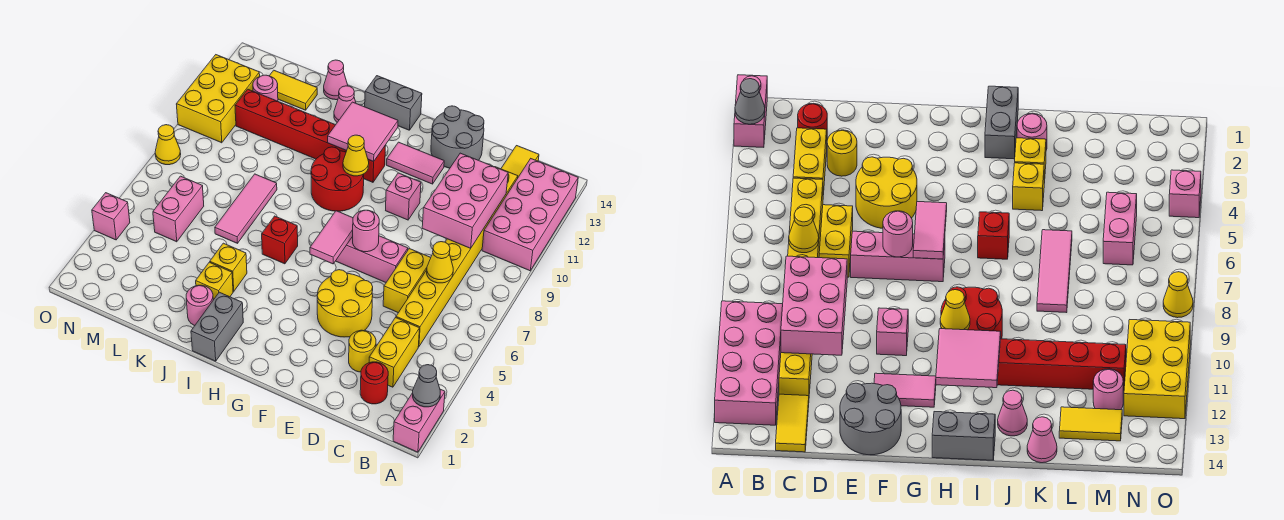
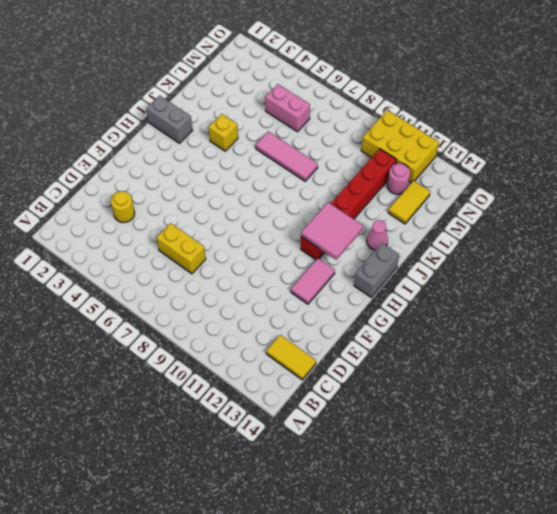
none -> pink 1x2 brick [393,389,445,452]
none -> pink 2x4 brick [482,159,578,271]
none -> red 1x1 round brick [360,362,388,404]
none -> yellow 1x2 brick [369,318,420,387]

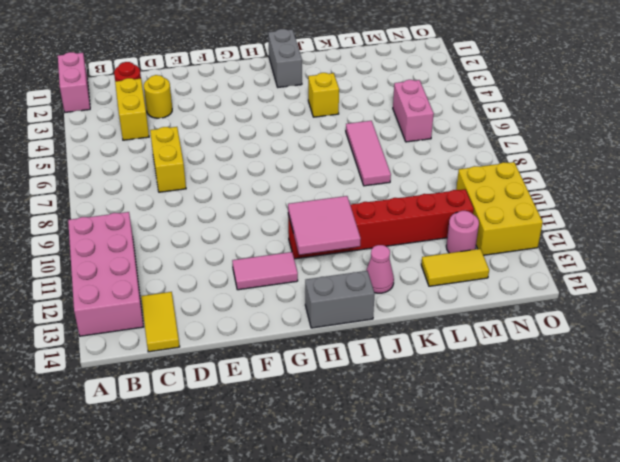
none -> yellow 1x8 brick [396,167,518,347]
none -> yellow 2x2 round brick [317,270,373,337]
none -> pink 1x3 brick [336,236,408,282]
none -> grey 2x2 round brick [431,106,484,168]

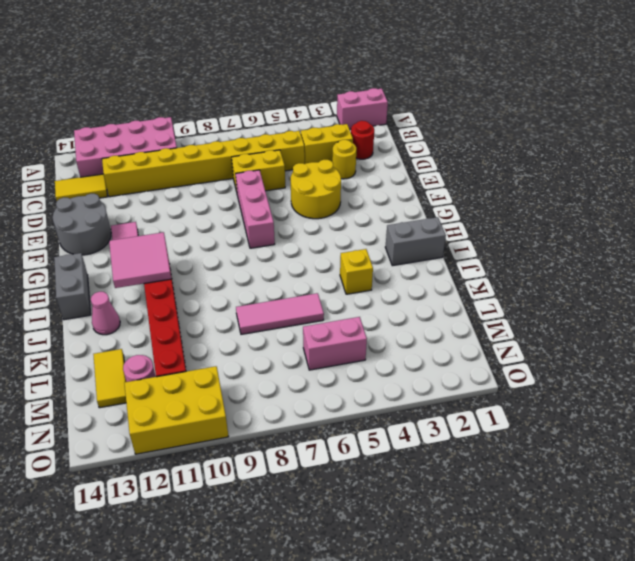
none -> pink 1x1 brick [386,173,421,220]
none -> red 2x2 round brick [311,147,364,211]
none -> red 1x1 brick [262,216,298,264]
none -> pink 1x1 round brick [186,285,213,326]

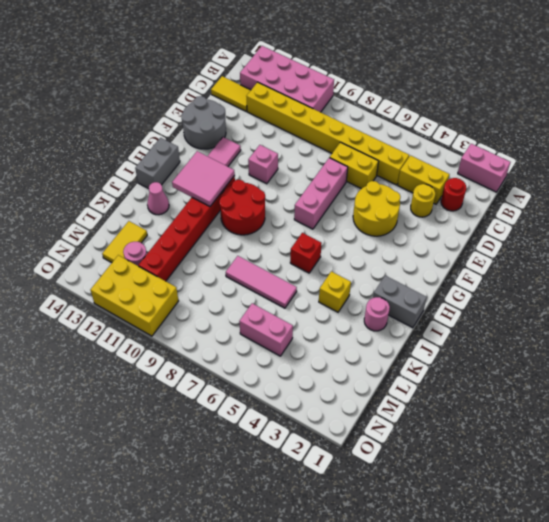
none -> yellow 1x1 brick [196,262,233,300]
none -> pink 1x1 cone [324,60,348,100]
none -> pink 1x1 brick [92,193,130,240]
none -> yellow 1x1 cone [155,125,181,165]

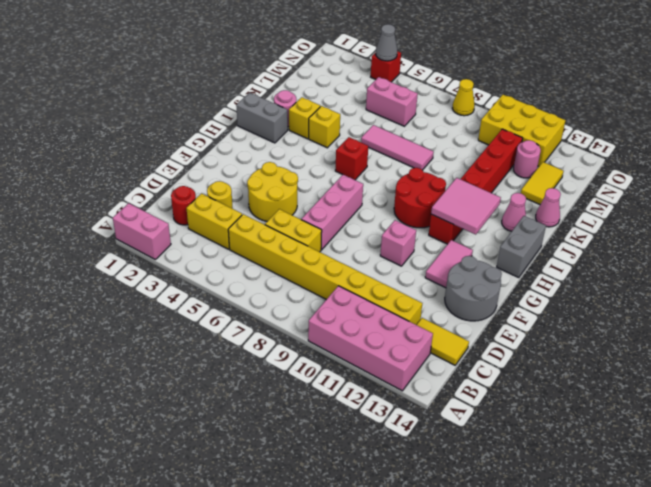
red 1x1 brick [371,51,401,82] -> pink 1x1 brick [92,193,130,240]
grey 1x1 cone [376,24,397,61] -> grey 1x1 cone moved to [413,365,440,407]
none -> yellow 1x1 cone [427,242,453,283]
none -> pink 2x3 brick [422,153,508,248]
none -> pink 1x1 round brick [353,210,379,252]
none -> pink 1x2 tile [310,211,353,264]

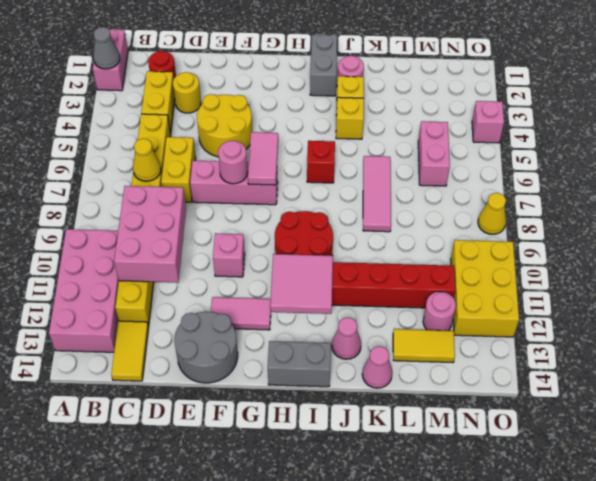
none -> yellow 1x1 cone [343,135,369,176]

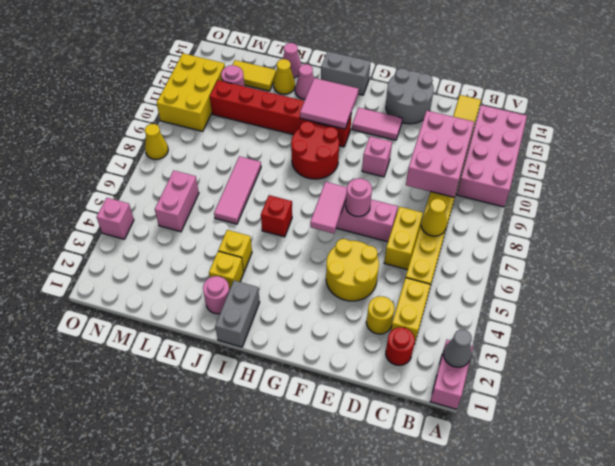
yellow 1x1 cone [273,59,295,94] -> yellow 1x1 cone moved to [343,135,369,176]

